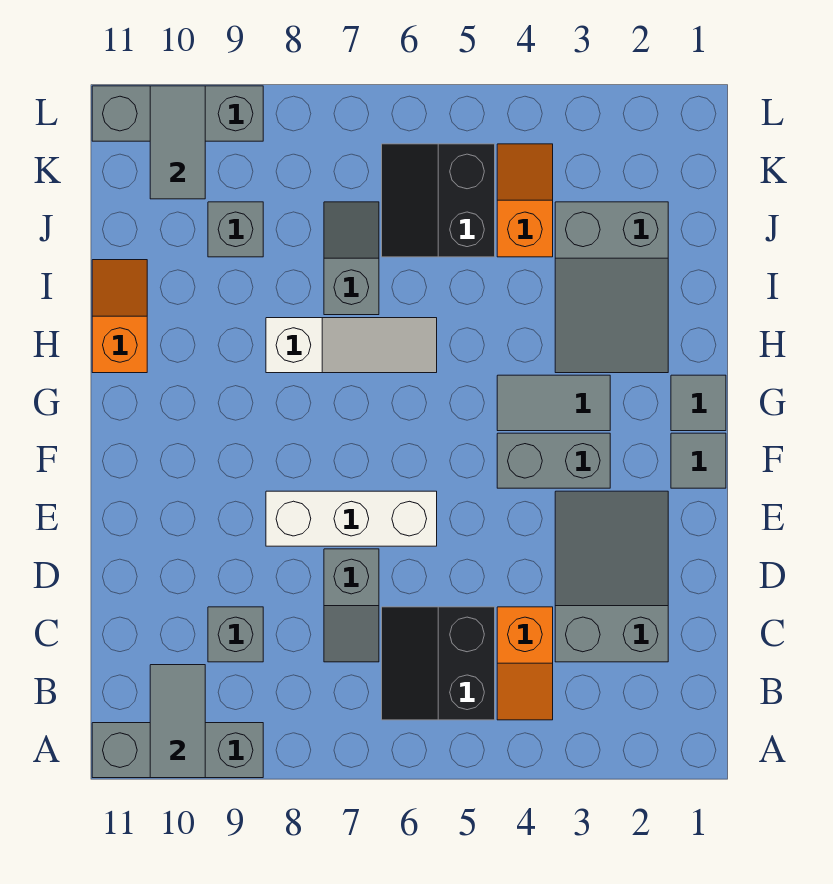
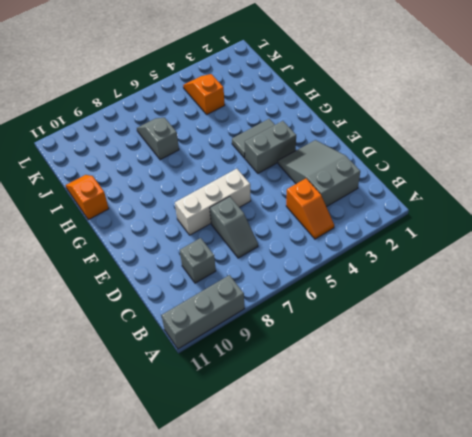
none -> black 2x2 slope [382,607,495,720]
none -> grey 1x1 tile [671,433,726,488]
none -> grey 1x1 tile [671,375,726,431]

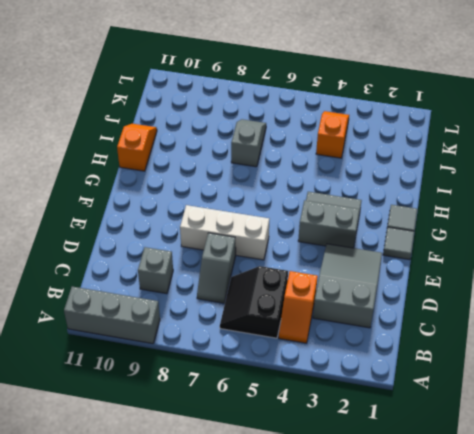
none -> grey 2x3 slope [555,202,668,373]
none -> white 1x3 slope [266,318,437,373]
none -> black 2x2 slope [382,144,495,257]

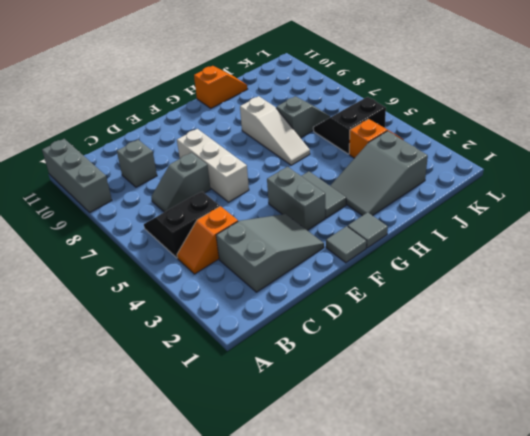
none -> grey 1x1 brick [208,202,263,257]
none -> grey 1x3 brick [92,86,263,141]
none -> grey 1x2 tile [150,665,205,778]

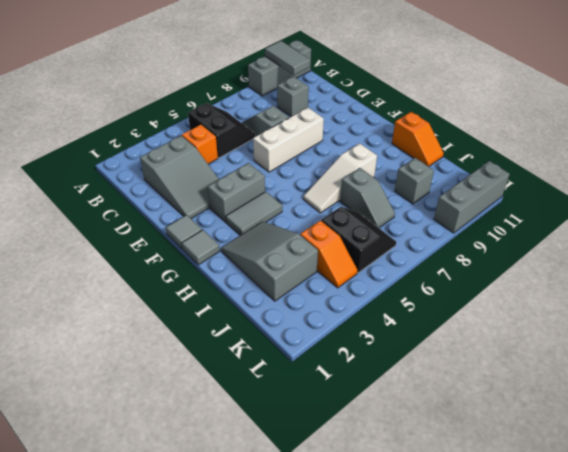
none -> grey 1x2 tile [150,86,205,199]

